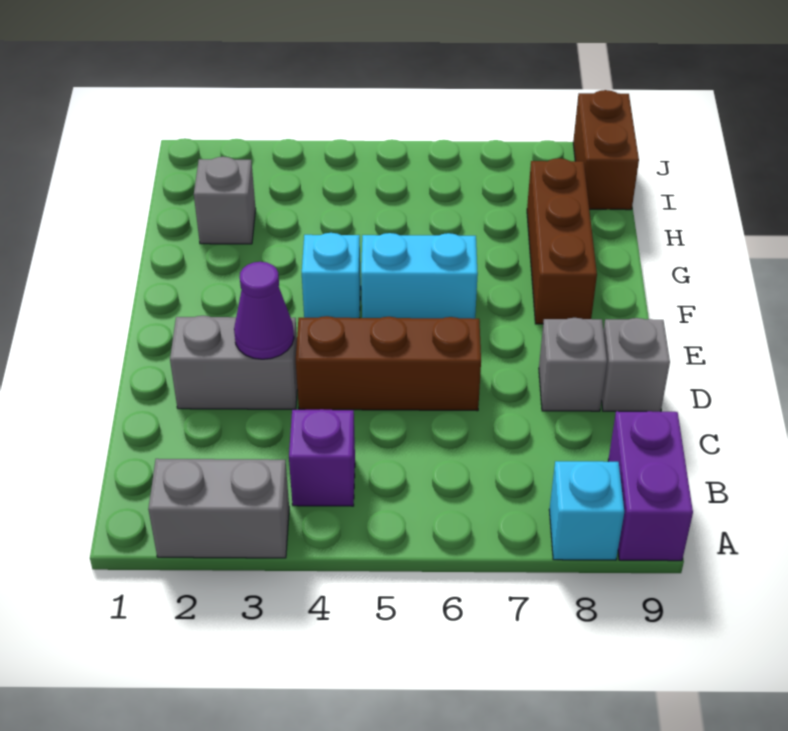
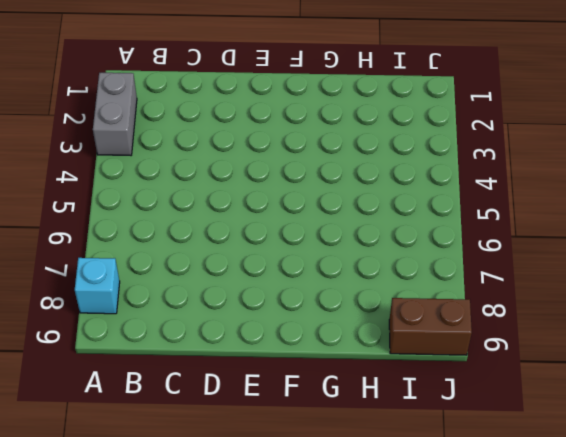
none -> purple 1x2 brick [608,411,693,561]
none -> purple 1x1 brick [289,409,355,506]
none -> grey 1x2 brick [170,316,297,409]

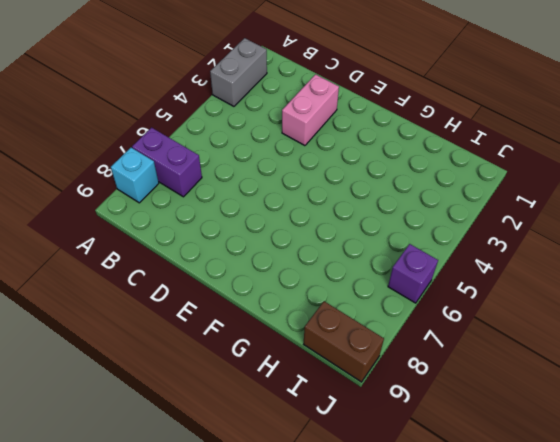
purple 1x2 brick [132,128,202,197] -> purple 1x2 brick moved to [608,411,693,561]
pink 1x2 brick [282,74,339,146] -> grey 1x2 brick [170,316,297,409]
purple 1x1 brick [388,244,438,303] -> purple 1x1 brick moved to [289,409,355,506]
none -> brown 1x3 brick [296,316,481,411]
none -> grey 1x1 brick [539,318,607,411]
none -> grey 1x1 brick [602,318,670,412]

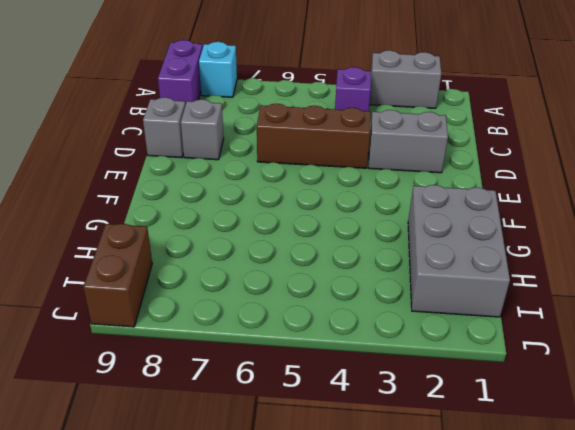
grey 2x3 brick [408,185,510,317] -> grey 1x1 brick [194,157,256,244]
none -> cyan 1x1 brick [302,233,361,318]
none -> cyan 1x2 brick [361,233,478,319]
none -> brown 1x3 brick [527,158,597,324]

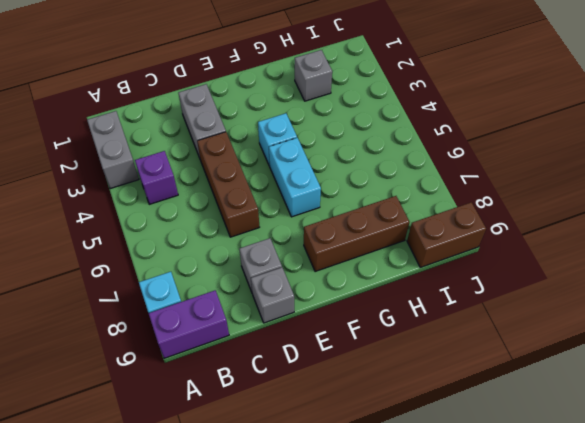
none -> purple 1x1 cone [234,262,294,359]

